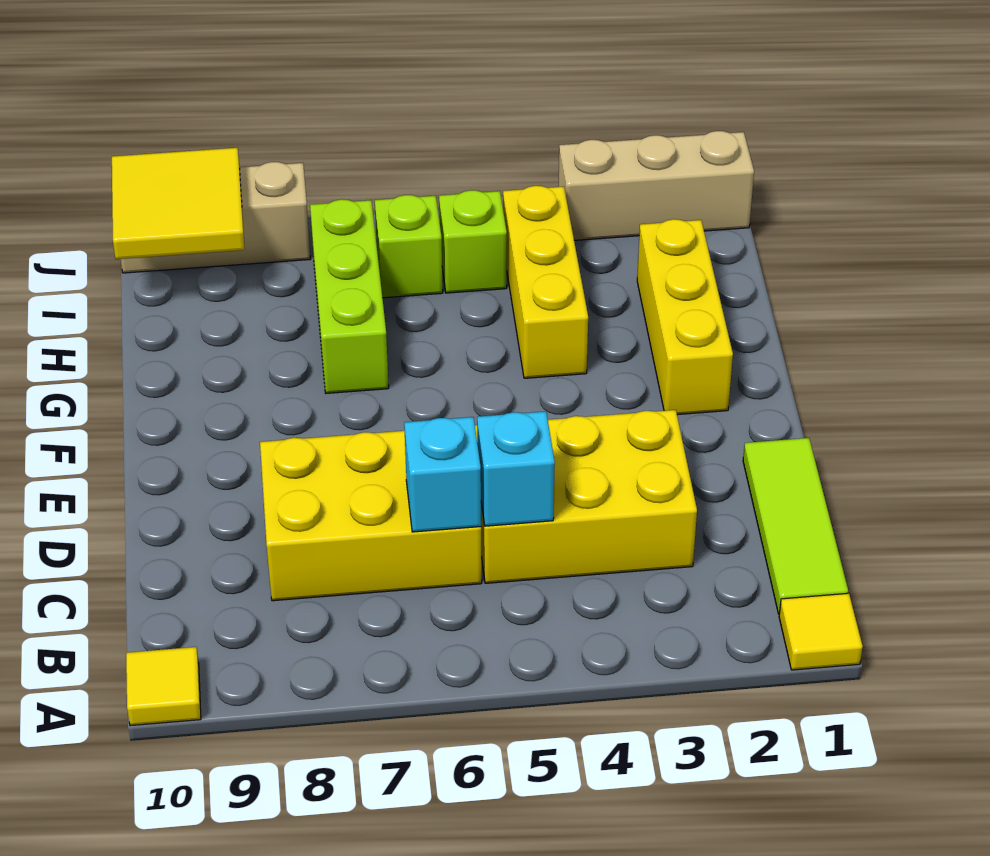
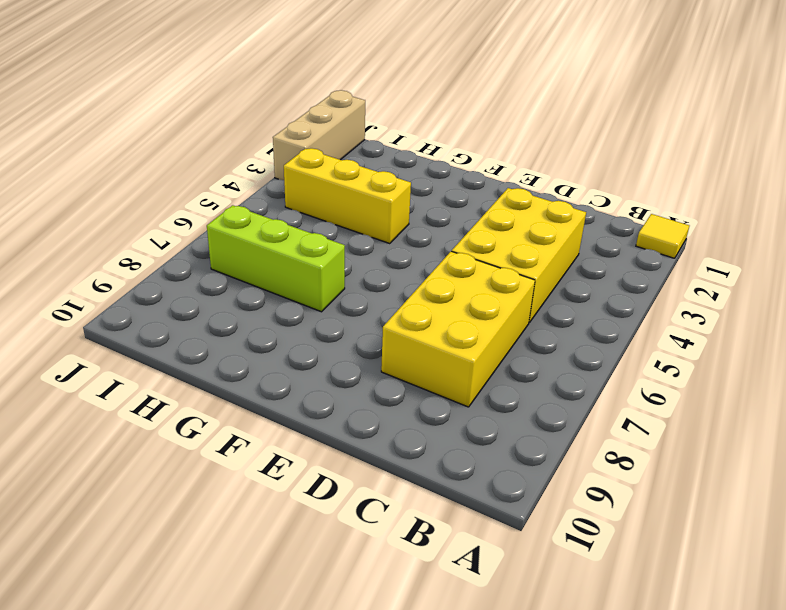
none -> yellow 1x1 tile [126,647,201,726]
none -> lime 1x3 tile [743,438,848,614]
none -> yellow 1x3 brick [637,219,733,415]

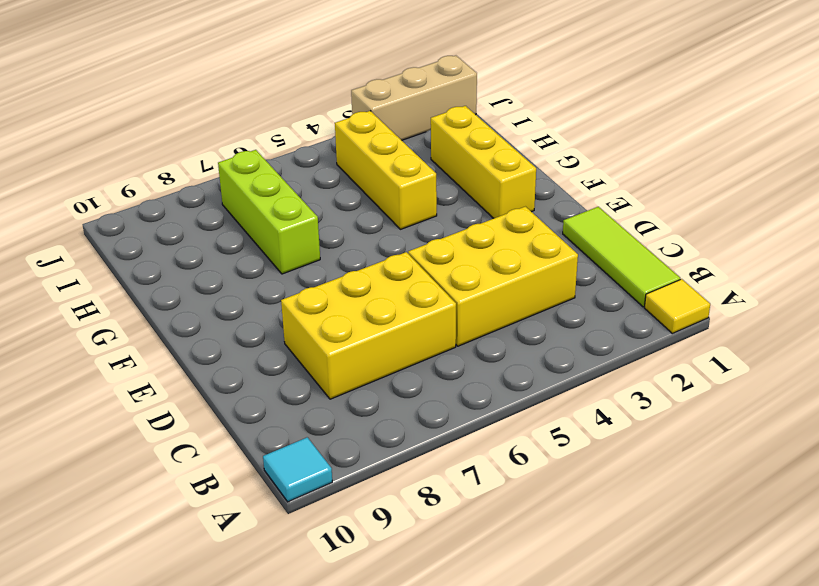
cyan 1x1 tile [263,437,332,502] -> yellow 1x1 tile [126,647,201,726]
none -> lime 1x1 brick [439,190,507,293]
none -> lime 1x1 brick [375,195,443,298]
none -> tan 1x3 brick [121,162,311,273]

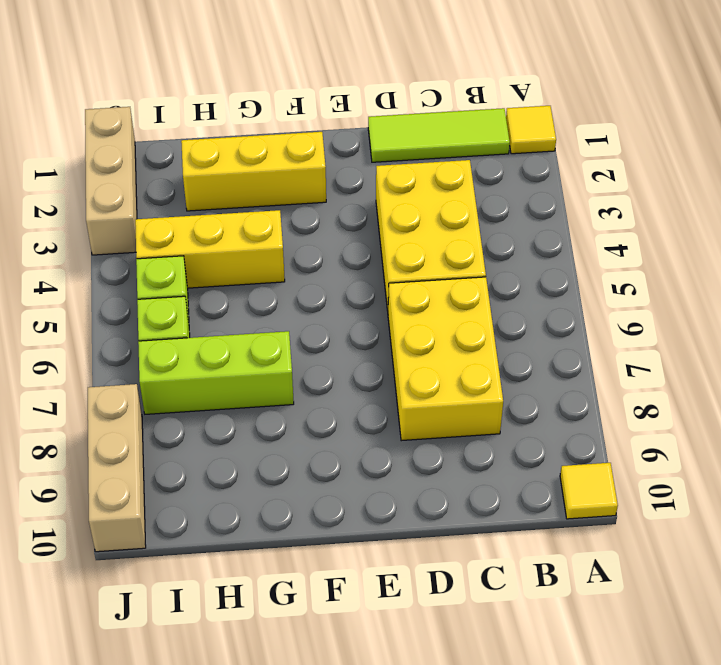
none -> cyan 1x1 brick [477,411,555,526]
none -> cyan 1x1 brick [404,417,481,532]
none -> yellow 2x2 tile [112,148,245,259]

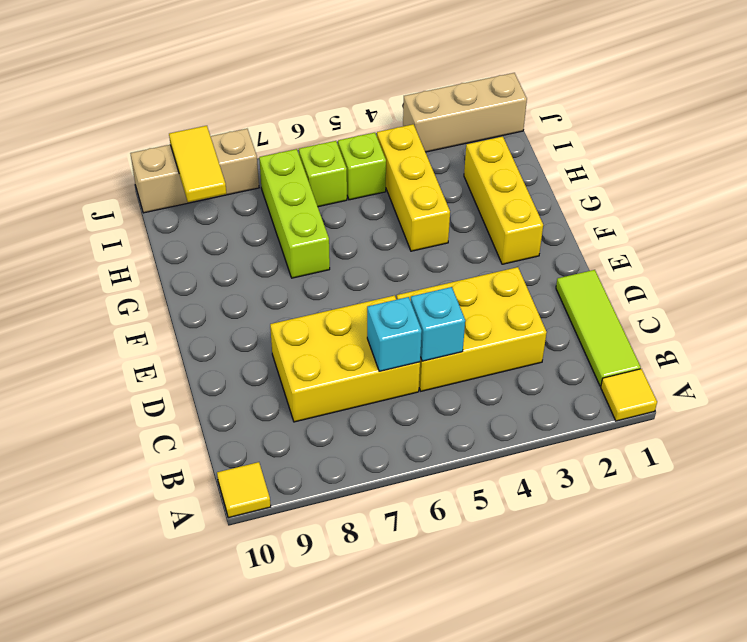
yellow 1x2 tile [169,126,226,202] -> yellow 2x2 tile [112,148,245,259]

